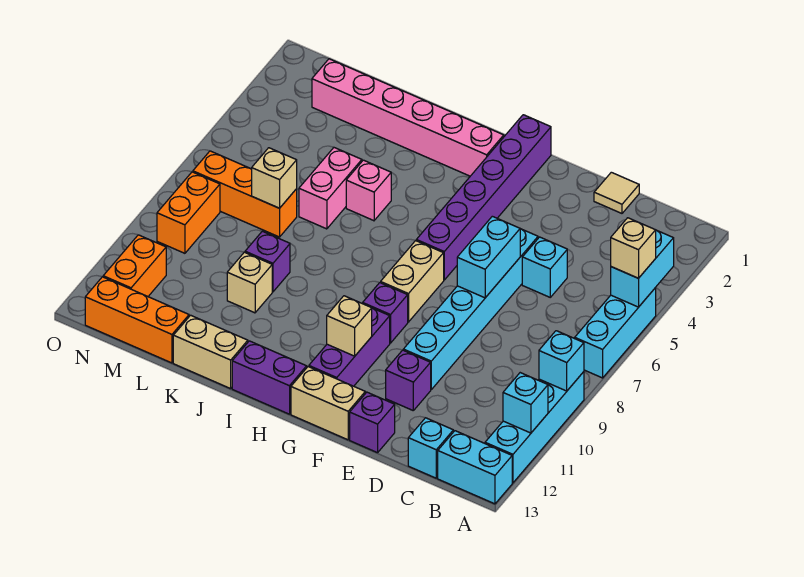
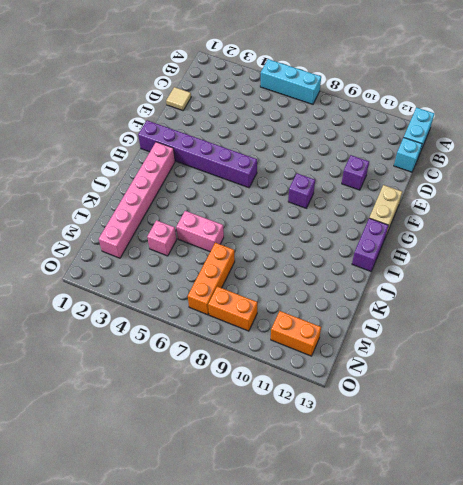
pink 1x1 brick [147,220,177,256] -> pink 1x1 brick moved to [346,160,391,221]
none -> cyan 1x4 brick [485,372,584,483]
none -> cyan 1x1 brick [522,237,567,297]
none -> cyan 1x6 brick [403,229,538,389]
none -> purple 1x1 brick [350,392,395,453]

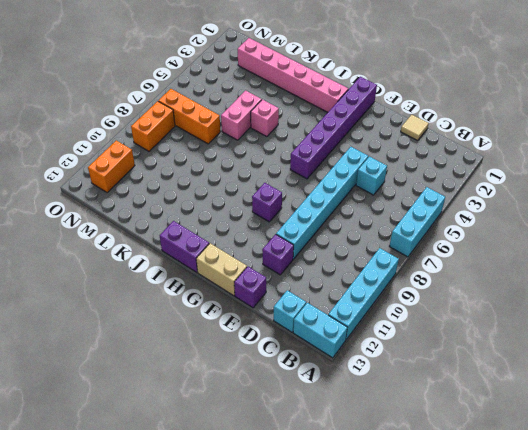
none -> tan 1x2 brick [381,241,444,322]
none -> purple 1x3 brick [309,308,390,386]
none -> tan 1x2 brick [173,315,248,389]
none -> purple 1x1 brick [245,231,290,292]

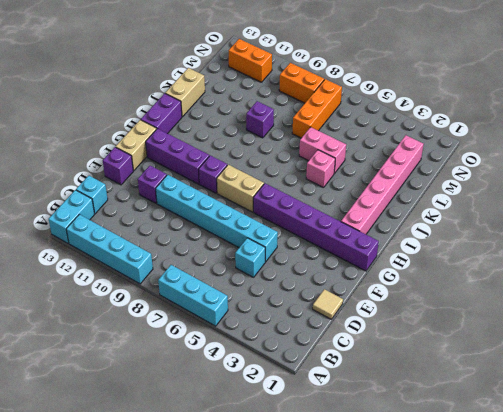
none -> tan 1x1 brick [227,252,272,313]
none -> orange 1x3 brick [85,277,189,363]
none -> cyan 1x2 brick [611,230,674,307]
none -> cyan 1x1 brick [539,331,584,391]

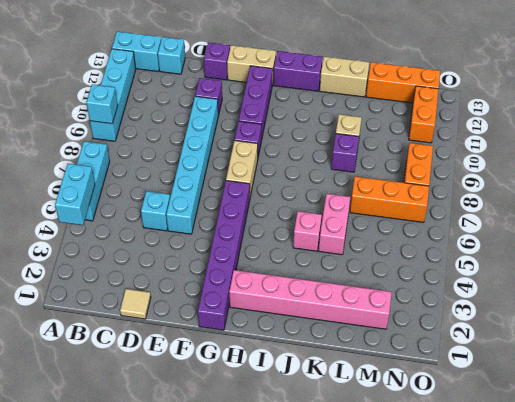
none -> cyan 1x1 brick [503,373,548,433]
none -> cyan 1x2 brick [457,216,520,298]
none -> tan 1x1 brick [327,296,372,356]
none -> tan 1x1 brick [252,148,297,208]

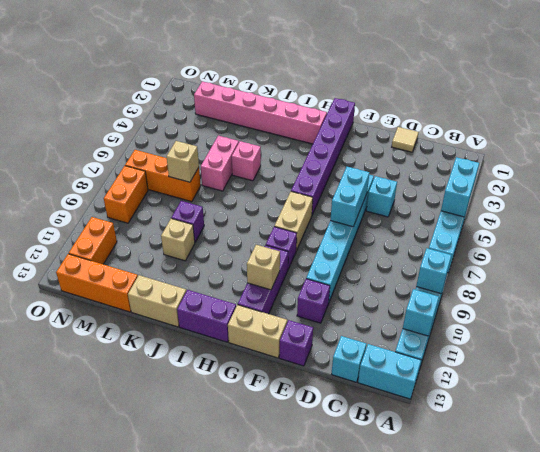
none -> tan 1x1 brick [611,218,656,278]

